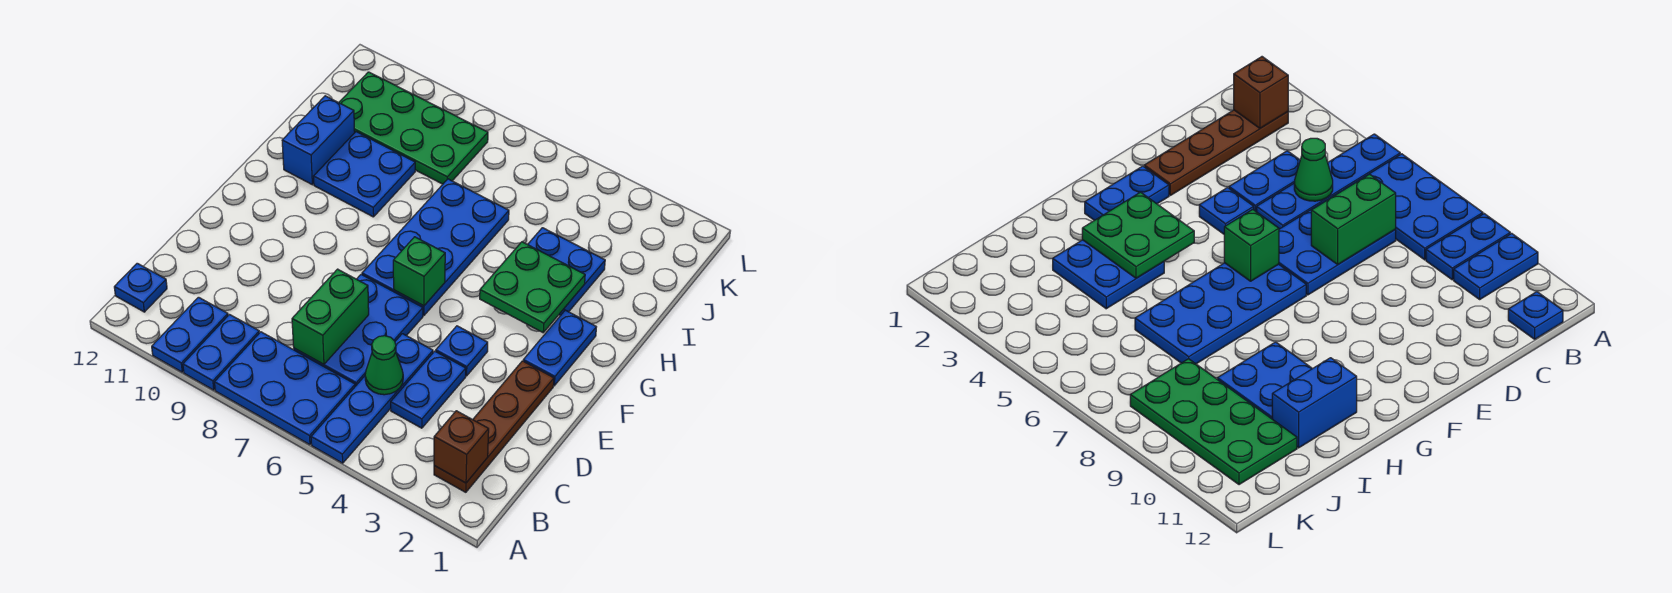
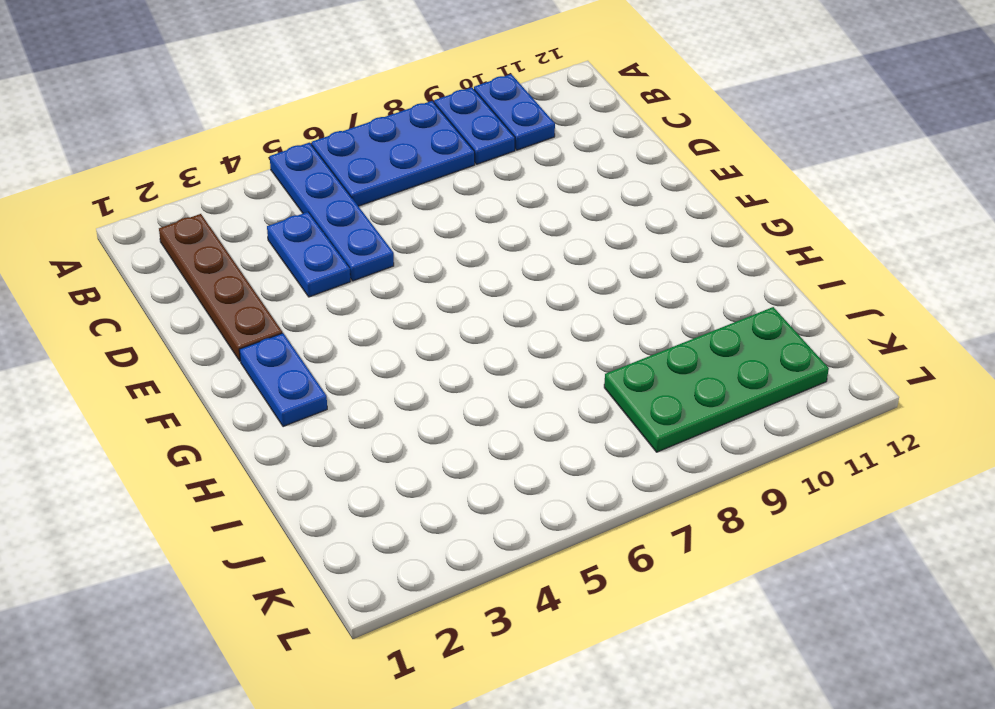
none -> blue 1x1 plate [114,263,167,312]
none -> blue 2x3 plate [294,274,423,386]
none -> blue 1x1 plate [436,326,488,376]

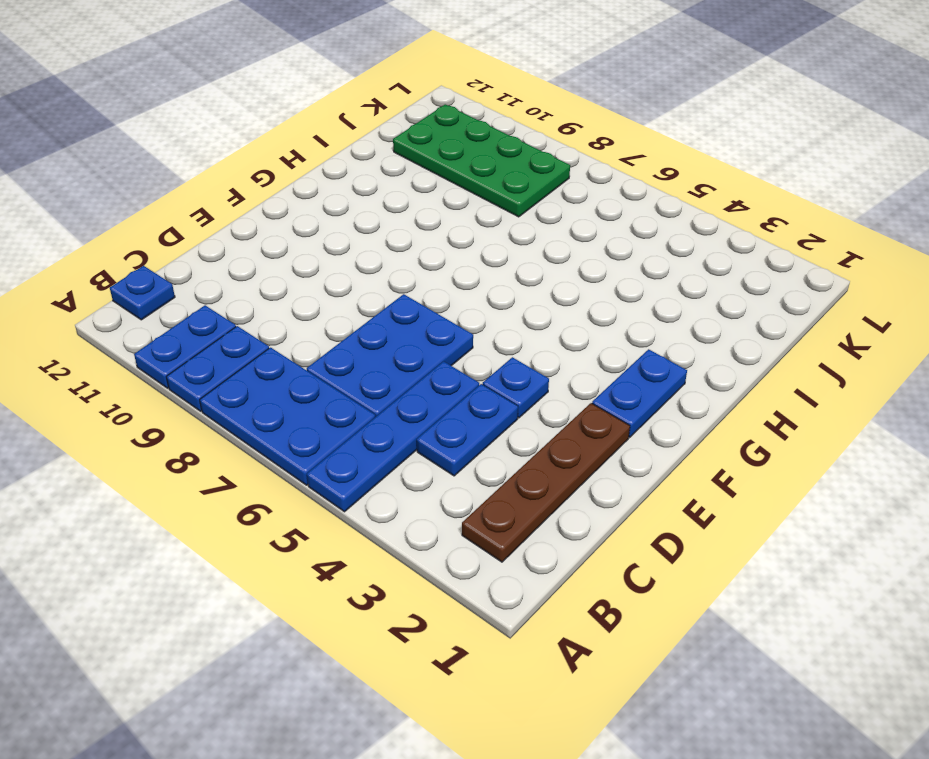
none -> blue 2x4 plate [362,179,509,315]
none -> blue 2x2 plate [528,228,605,316]
none -> blue 2x2 plate [314,132,415,217]

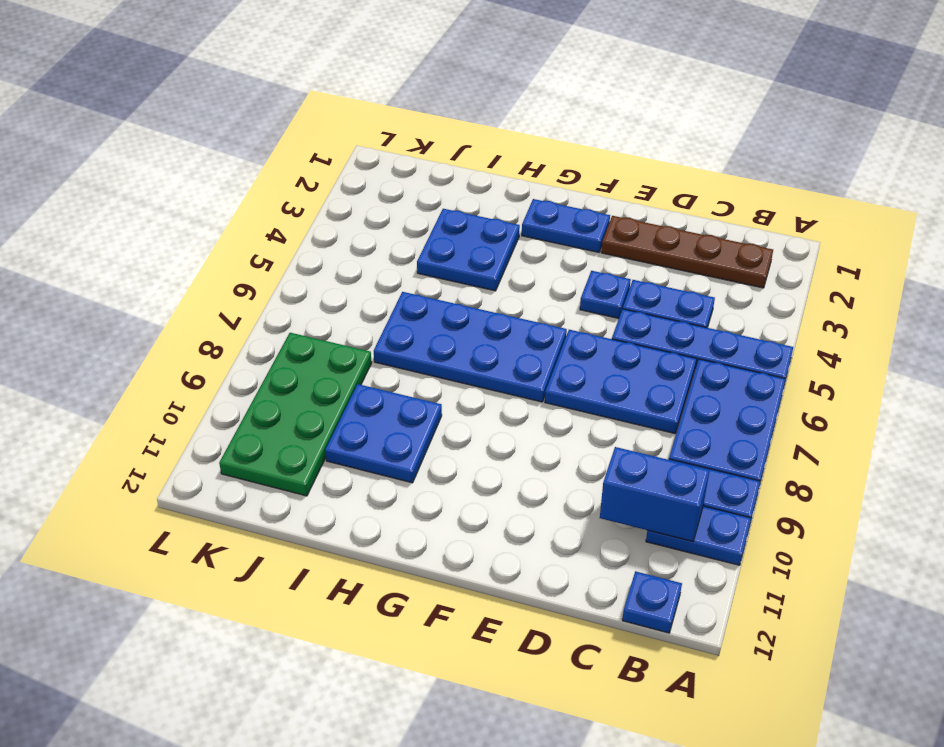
blue 1x2 brick [600,447,710,542] -> blue 1x2 brick moved to [282,96,355,185]
none -> brown 1x1 brick [434,411,489,483]
none -> green 1x1 cone [365,336,403,395]
none -> green 1x2 brick [292,269,369,364]

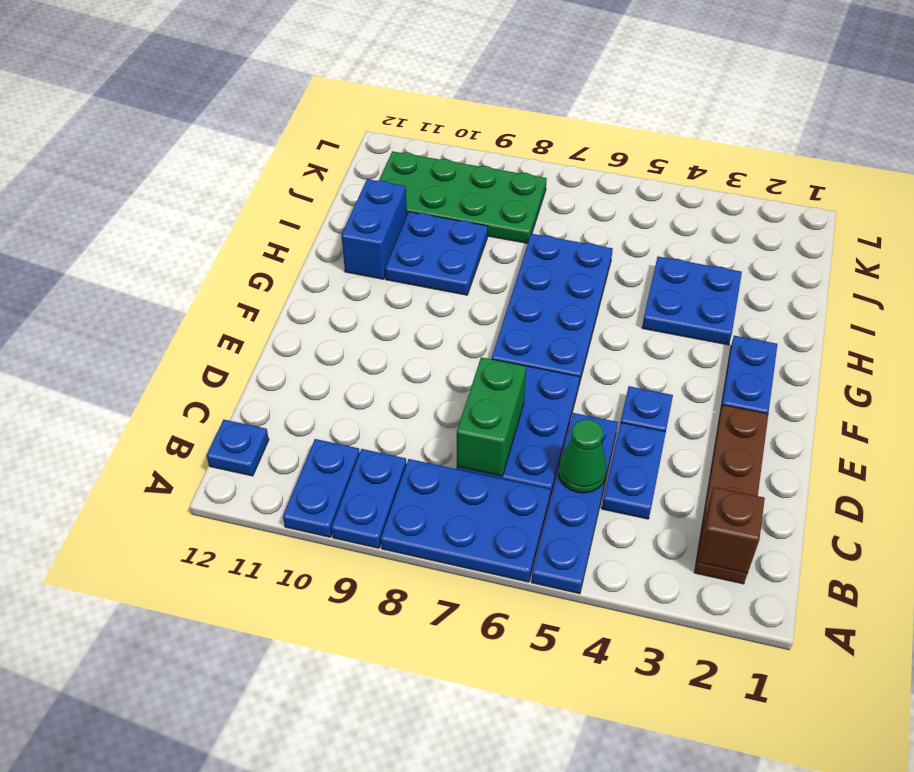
none -> green 1x1 brick [393,237,445,306]
none -> green 2x2 plate [480,242,585,333]

